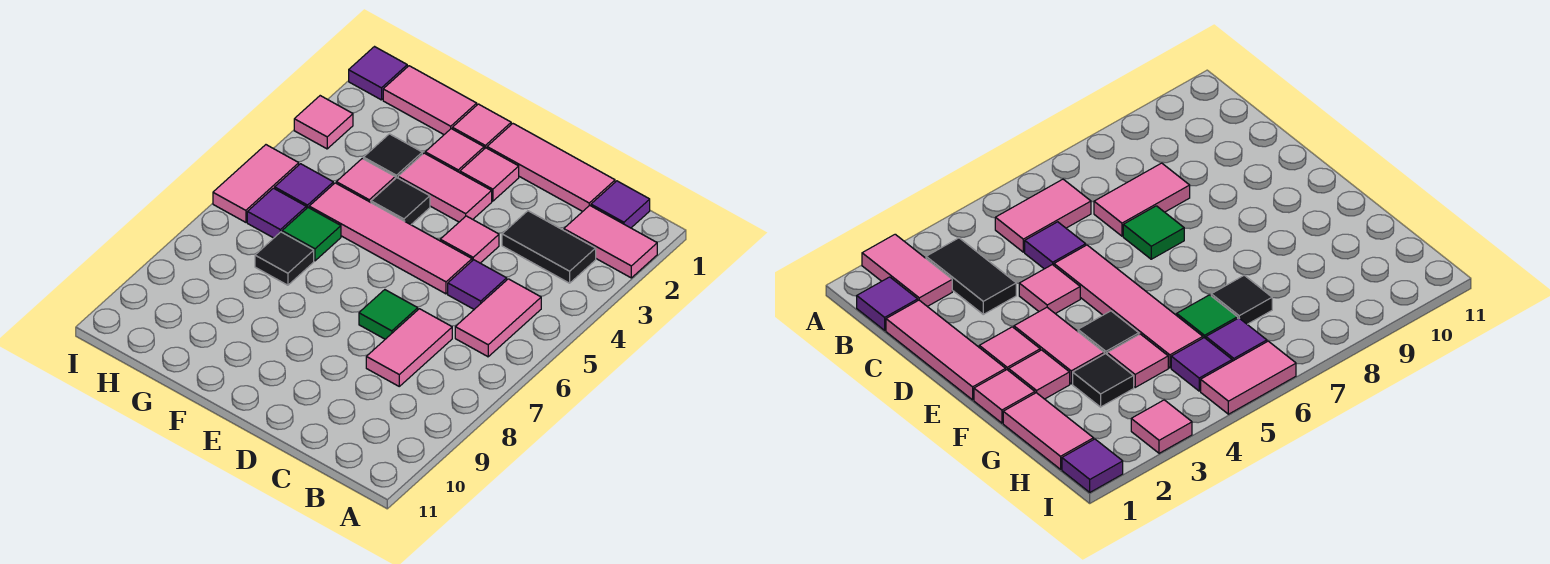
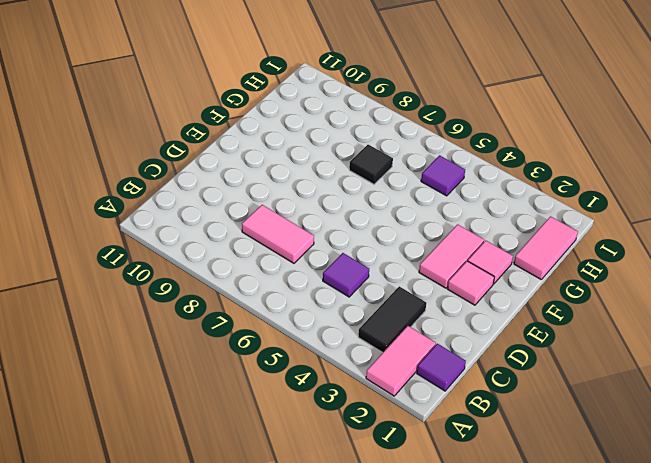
none -> pink 1x2 tile [455,279,541,357]
none -> pink 1x3 tile [487,124,615,211]
none -> pink 1x1 tile [440,216,499,263]

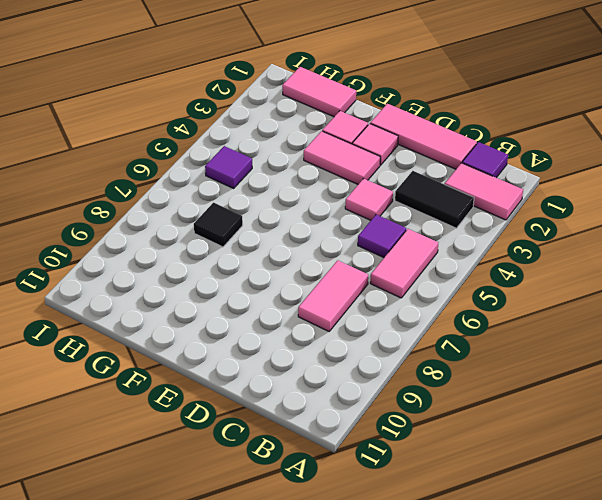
none -> pink 1x4 tile [309,183,472,294]
none -> green 1x1 tile [359,290,418,339]
none -> pink 1x1 tile [452,104,511,149]

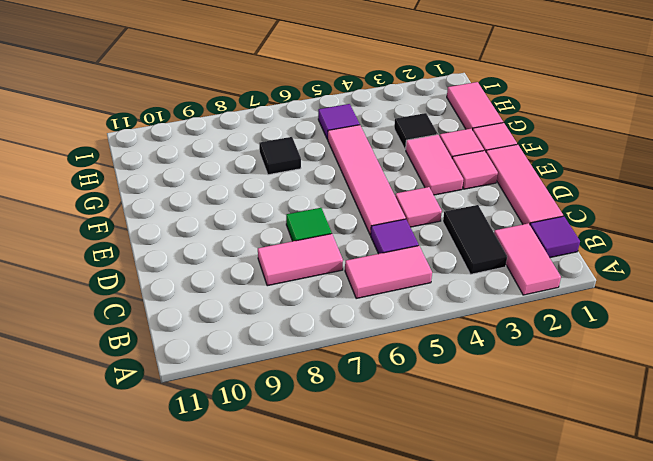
none -> black 1x1 tile [371,178,430,225]
none -> pink 1x1 tile [336,158,395,202]
none -> green 1x1 tile [282,208,341,261]

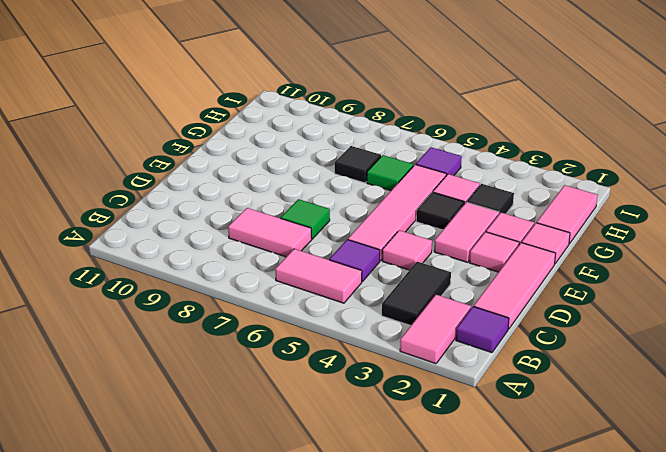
none -> purple 1x1 tile [247,188,306,238]
none -> purple 1x1 tile [349,47,407,100]
none -> pink 1x1 tile [294,96,353,149]

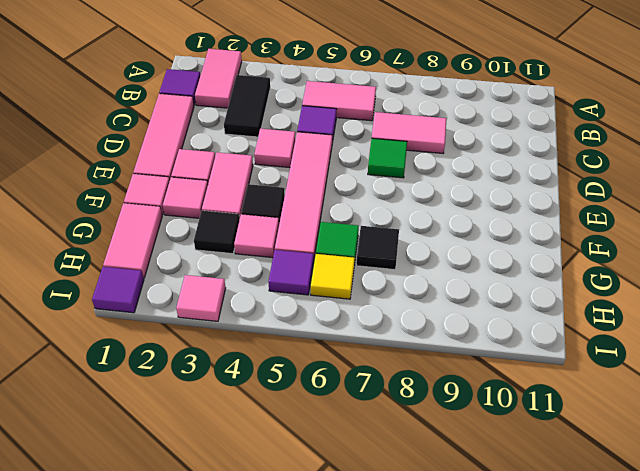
yellow 1x1 tile [310,254,355,299] -> purple 1x1 tile [247,188,306,238]
none -> pink 1x2 tile [213,145,299,222]

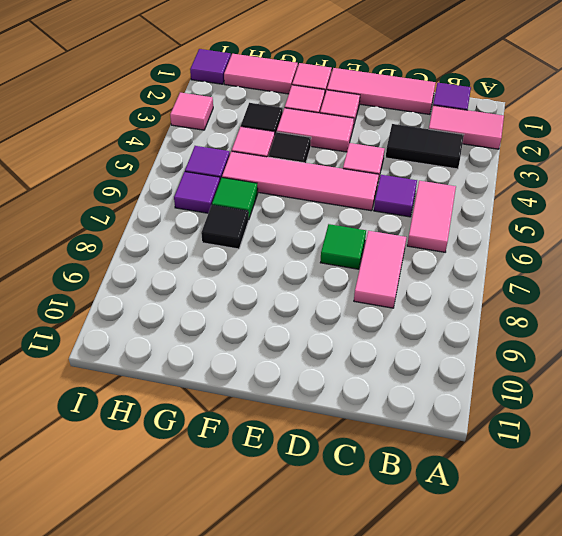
none -> pink 1x2 tile [213,145,299,222]

